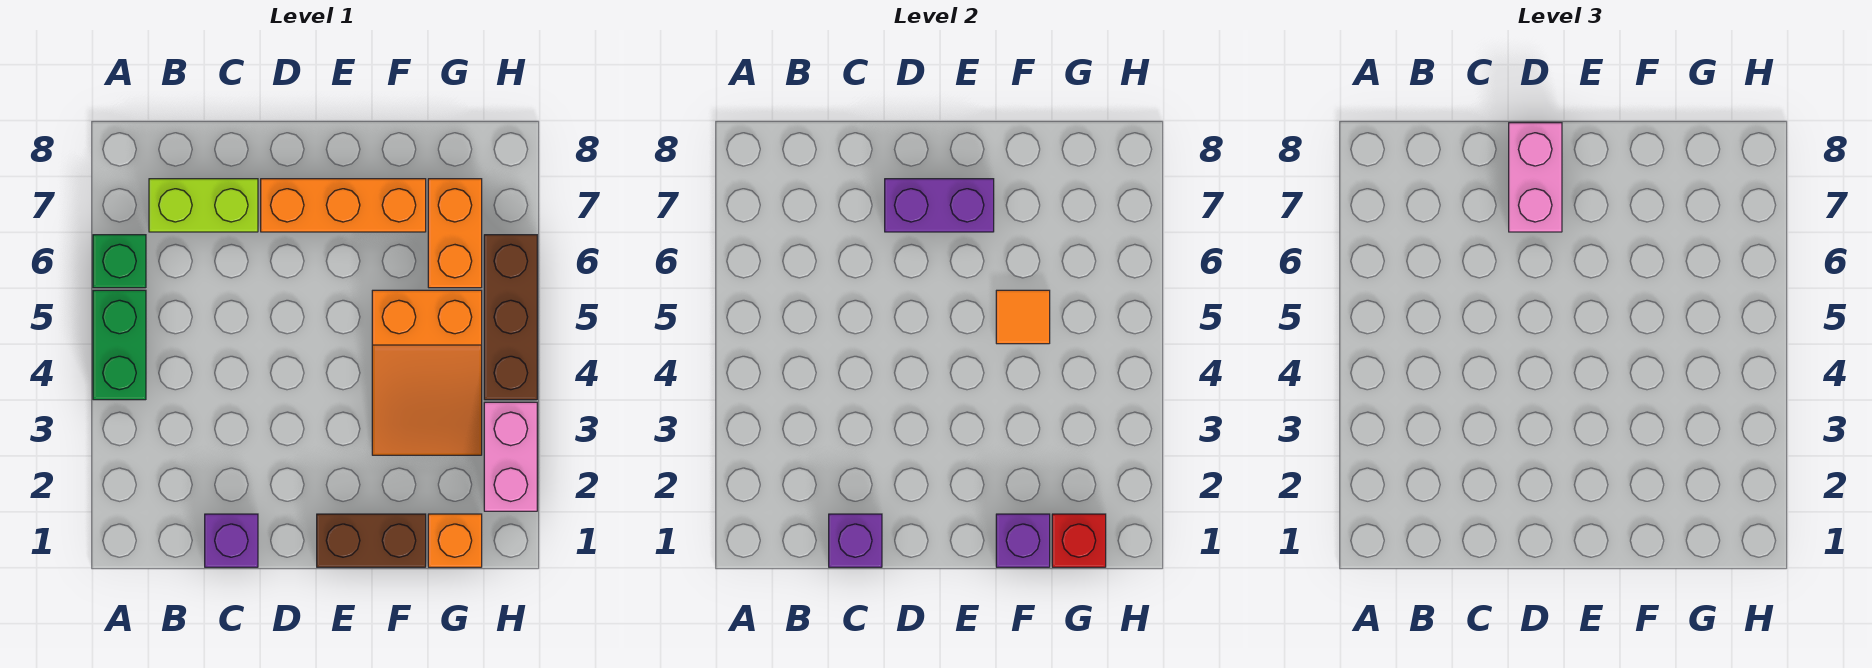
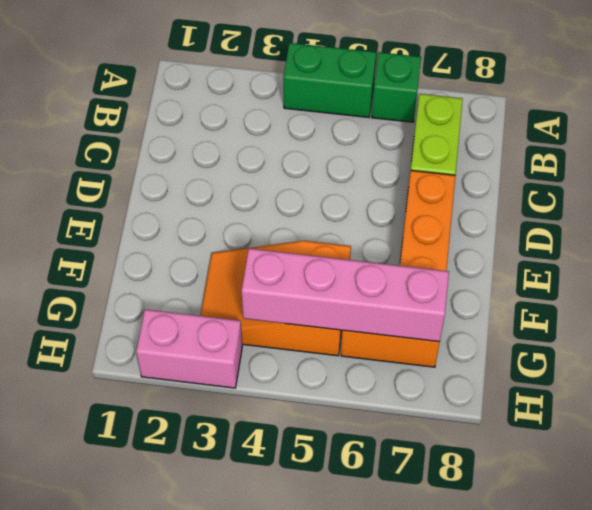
pink 1x4 brick [242,249,449,342] -> none
none -> purple 1x1 brick [205,514,258,567]
none -> brown 1x2 brick [317,514,426,567]
none -> orange 1x1 brick [428,514,482,567]

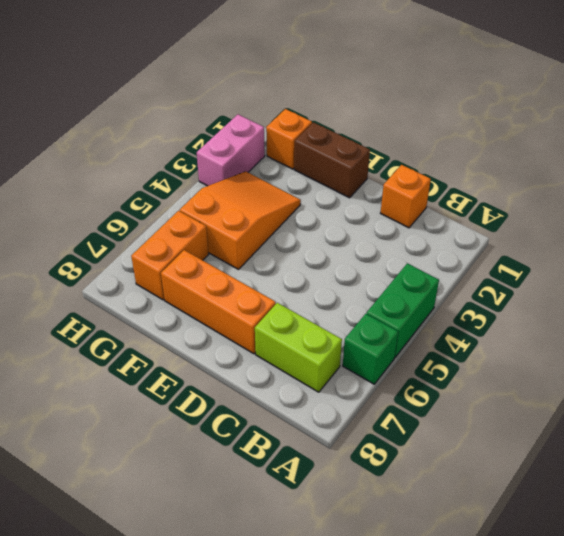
orange 1x1 brick [381,165,431,228] -> purple 1x1 brick [205,514,258,567]
none -> brown 1x3 brick [484,235,537,400]
none -> purple 1x1 brick [829,514,882,567]
none -> purple 1x2 brick [885,179,994,232]

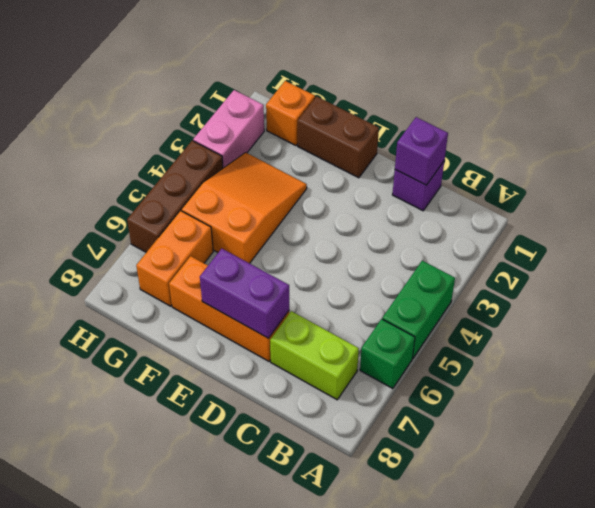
none -> purple 1x1 brick [996,514,1050,567]
none -> orange 1x1 tile [996,290,1050,344]
none -> red 1x1 brick [1052,514,1106,567]

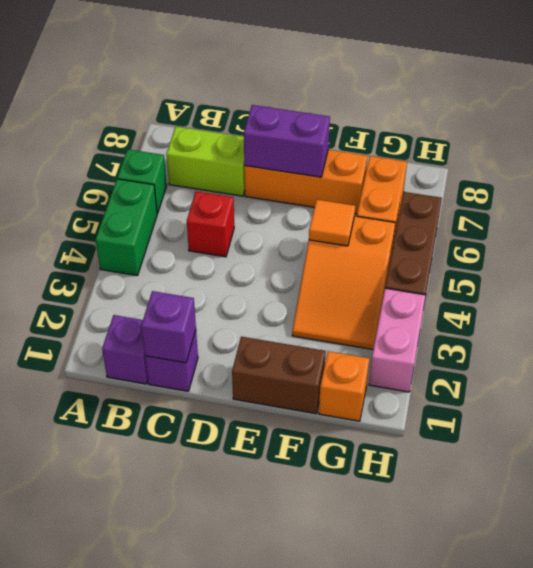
purple 1x1 brick [102,315,148,384] -> purple 1x1 brick moved to [996,514,1050,567]
red 1x1 brick [187,191,234,257] -> red 1x1 brick moved to [1052,514,1106,567]
none -> pink 1x2 brick [1509,123,1562,232]

